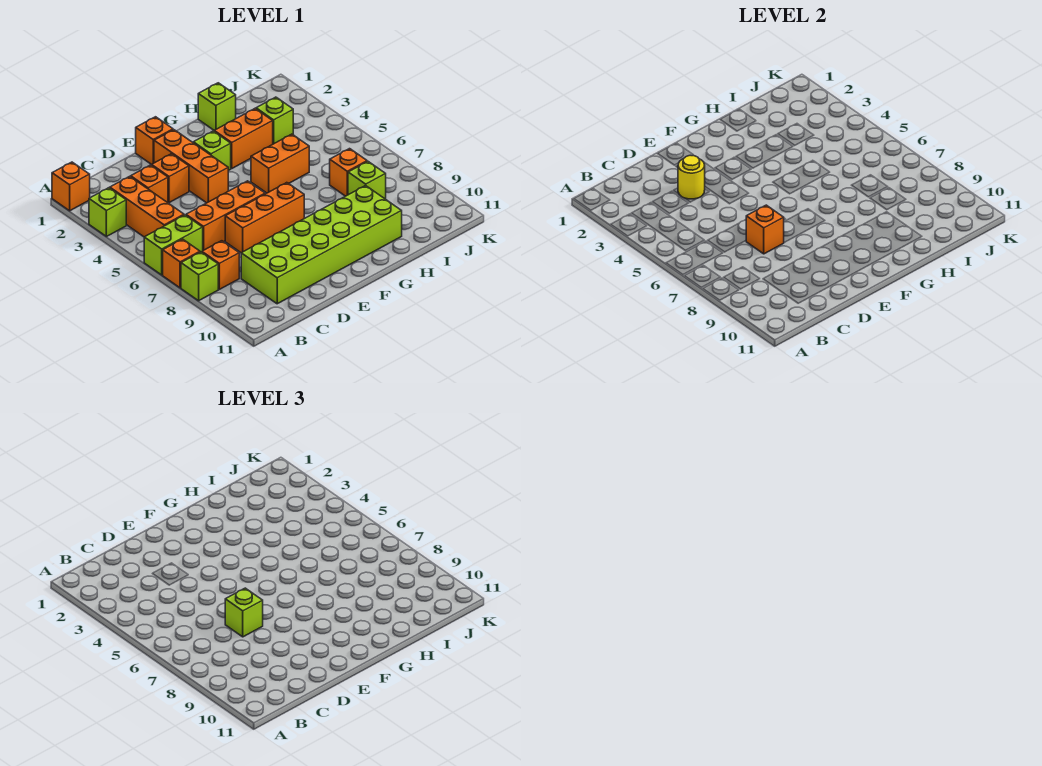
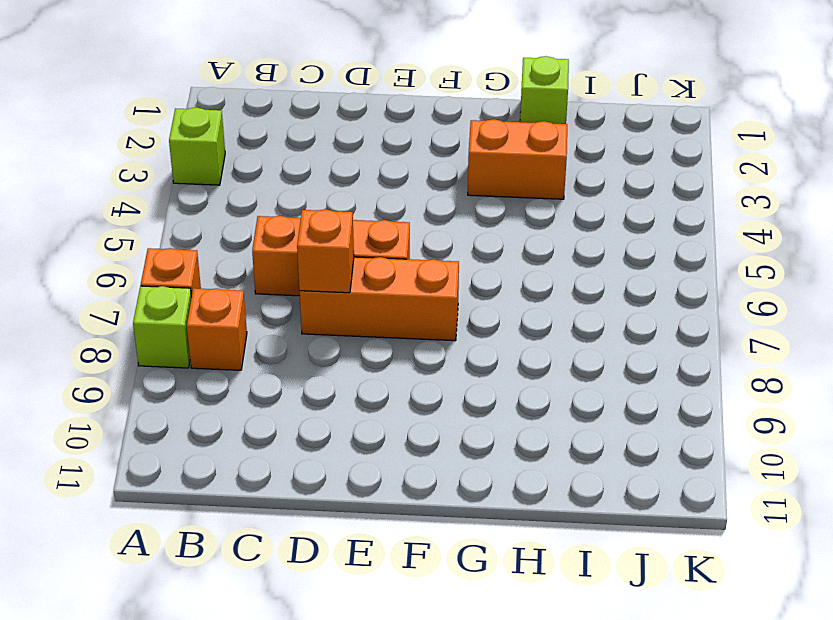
none -> orange 1x1 brick [52,162,90,211]
none -> lime 1x2 brick [144,215,203,275]
none -> orange 1x3 brick [110,176,184,237]

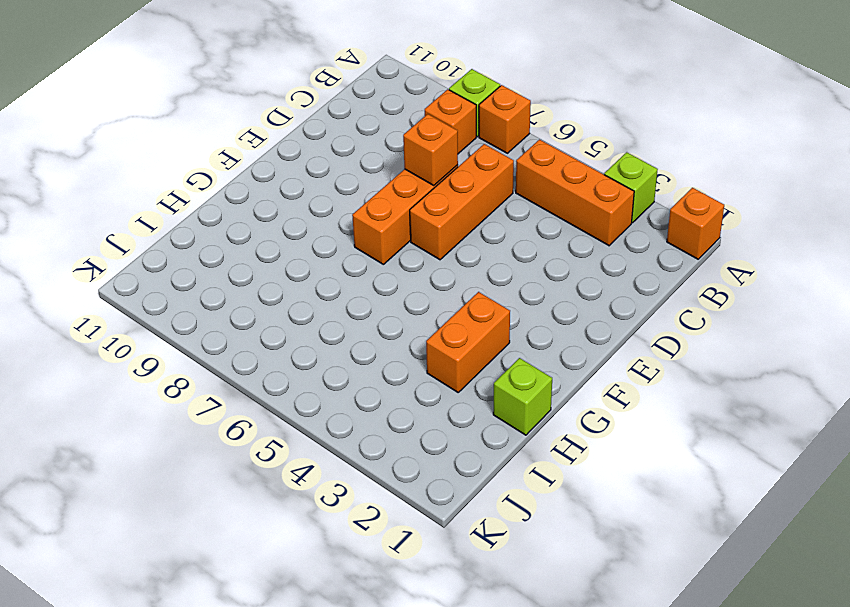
none -> lime 1x2 brick [144,215,203,275]
none -> orange 1x1 brick [131,165,168,203]
none -> lime 2x6 brick [241,185,402,304]

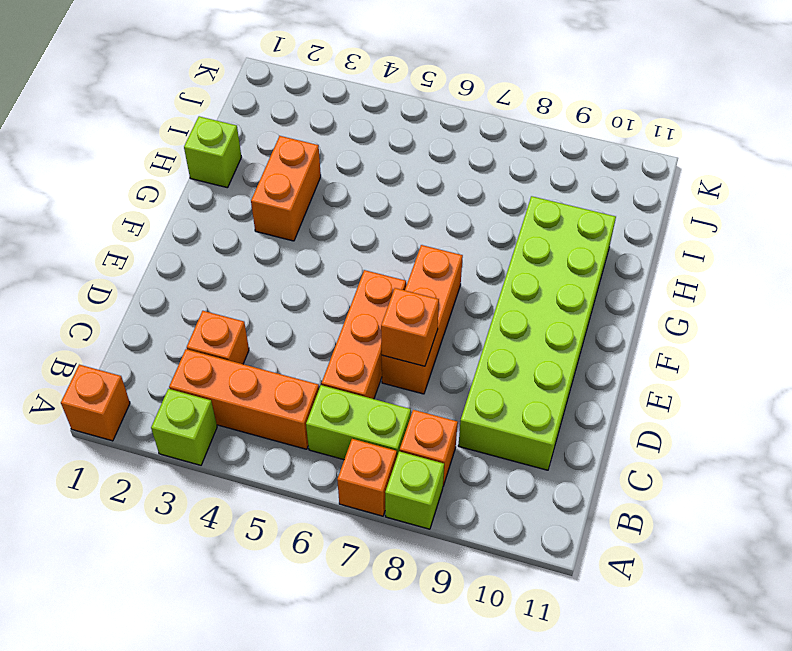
lime 1x2 brick [306,385,411,460] -> lime 1x2 brick turned to [144,215,203,275]
none -> orange 1x1 brick [152,154,189,203]
none -> orange 1x1 brick [136,117,173,165]
none -> orange 1x3 brick [154,130,228,203]

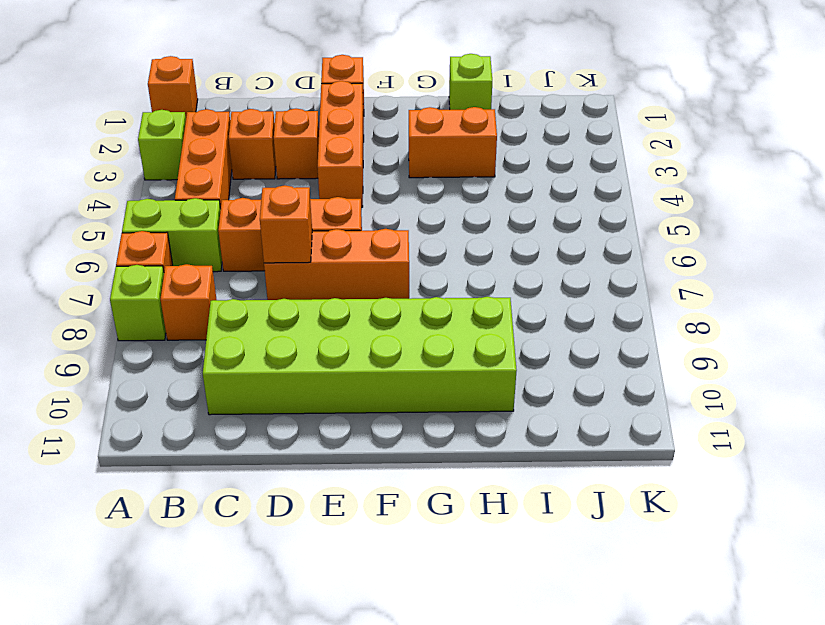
none -> lime 1x1 brick [193,131,231,171]
none -> orange 1x2 brick [251,134,309,193]
none -> lime 1x1 brick [256,97,293,144]

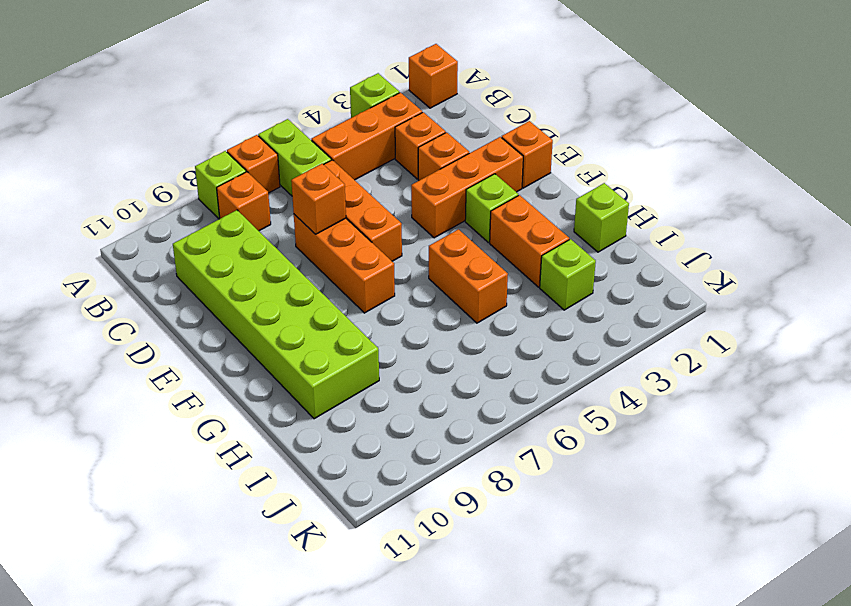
none -> orange 1x1 brick [330,149,367,196]
none -> lime 1x1 brick [348,162,386,199]
none -> yellow 1x1 round brick [678,155,705,199]

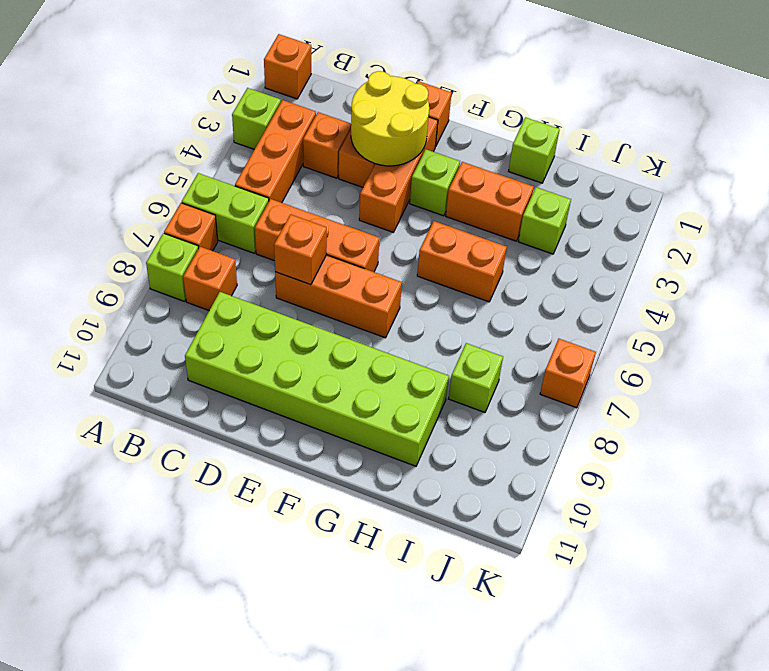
yellow 2x2 round brick [351,71,429,166] -> yellow 1x1 round brick [678,155,705,199]
orange 1x1 brick [540,339,596,408] -> orange 1x1 brick moved to [330,149,367,196]
none -> lime 1x1 brick [225,588,263,637]

